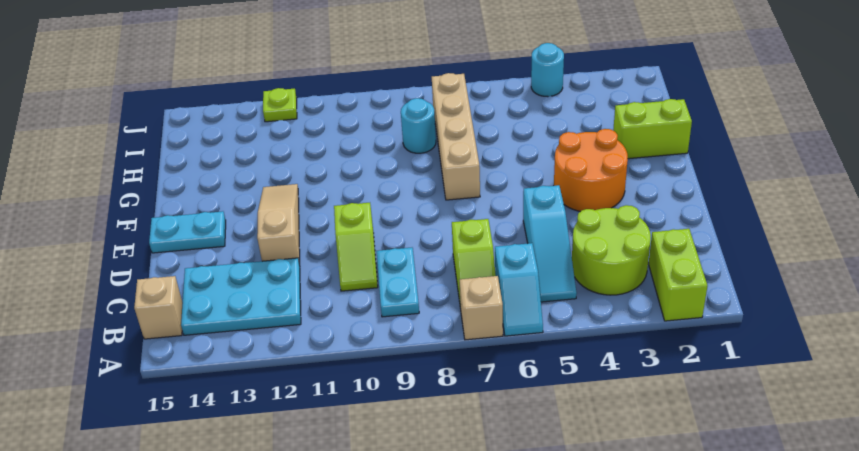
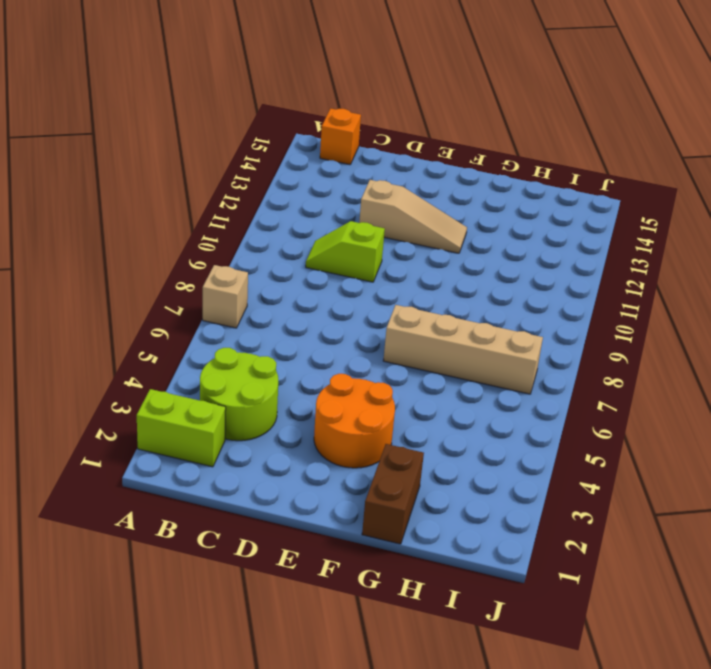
orange 1x1 brick [320,108,361,165] -> tan 1x1 brick [134,276,183,339]
brown 1x2 brick [362,444,424,544] -> lime 1x2 brick [613,99,692,159]
none -> cyan 1x2 slope [495,243,543,336]
none -> cyan 1x3 slope [523,185,577,302]
none -> lime 1x2 slope [452,219,496,309]

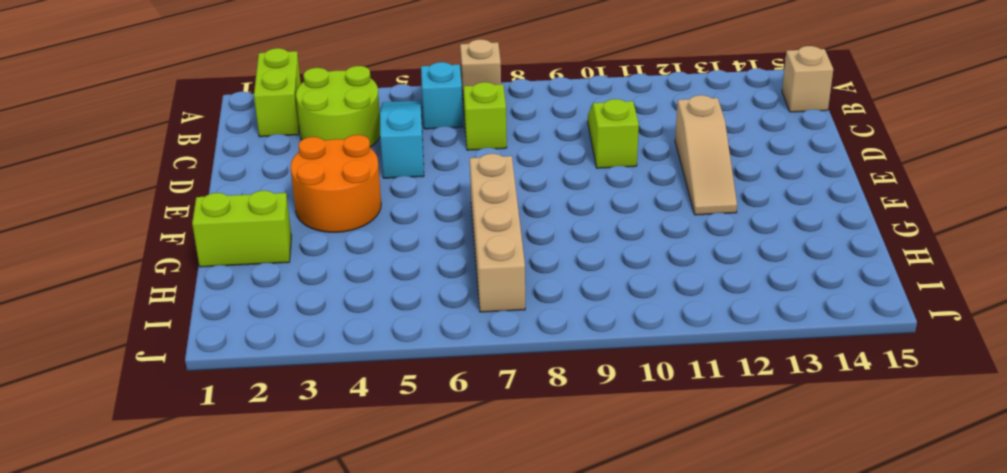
none -> cyan 1x2 plate [376,248,419,317]
none -> cyan 2x3 plate [181,258,301,335]
none -> cyan 1x2 plate [149,211,226,253]

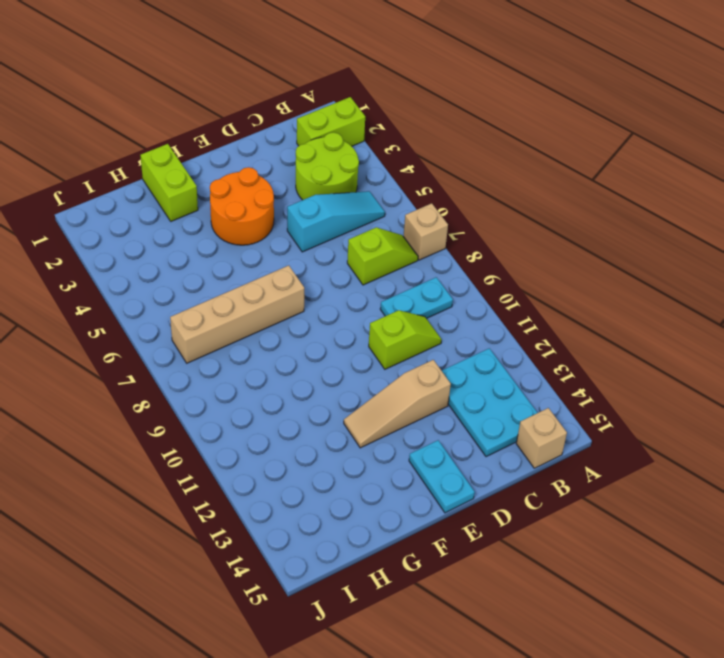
none -> cyan 1x2 slope [495,243,543,336]
none -> cyan 1x1 round brick [401,98,436,153]
none -> cyan 1x1 round brick [531,43,564,97]

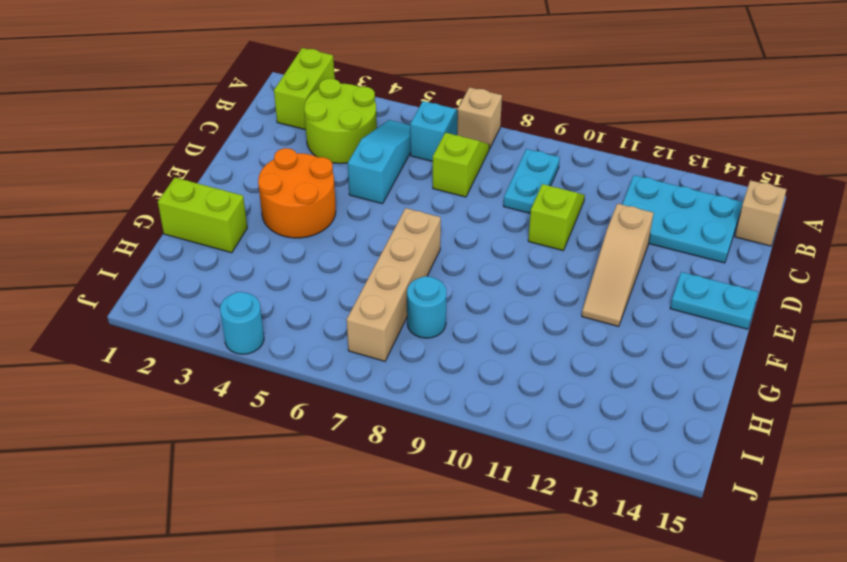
none -> lime 1x1 plate [263,88,297,122]

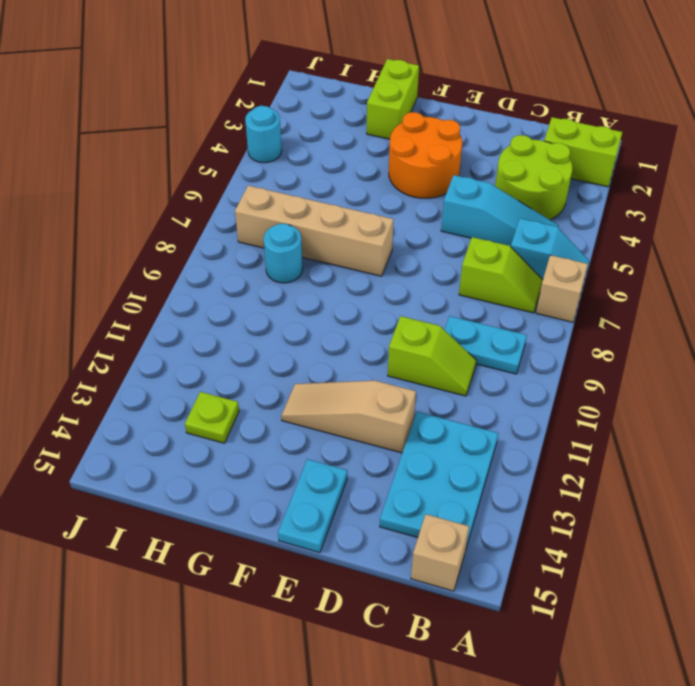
lime 1x1 plate [185,392,239,443] -> lime 1x1 plate moved to [263,88,297,122]

